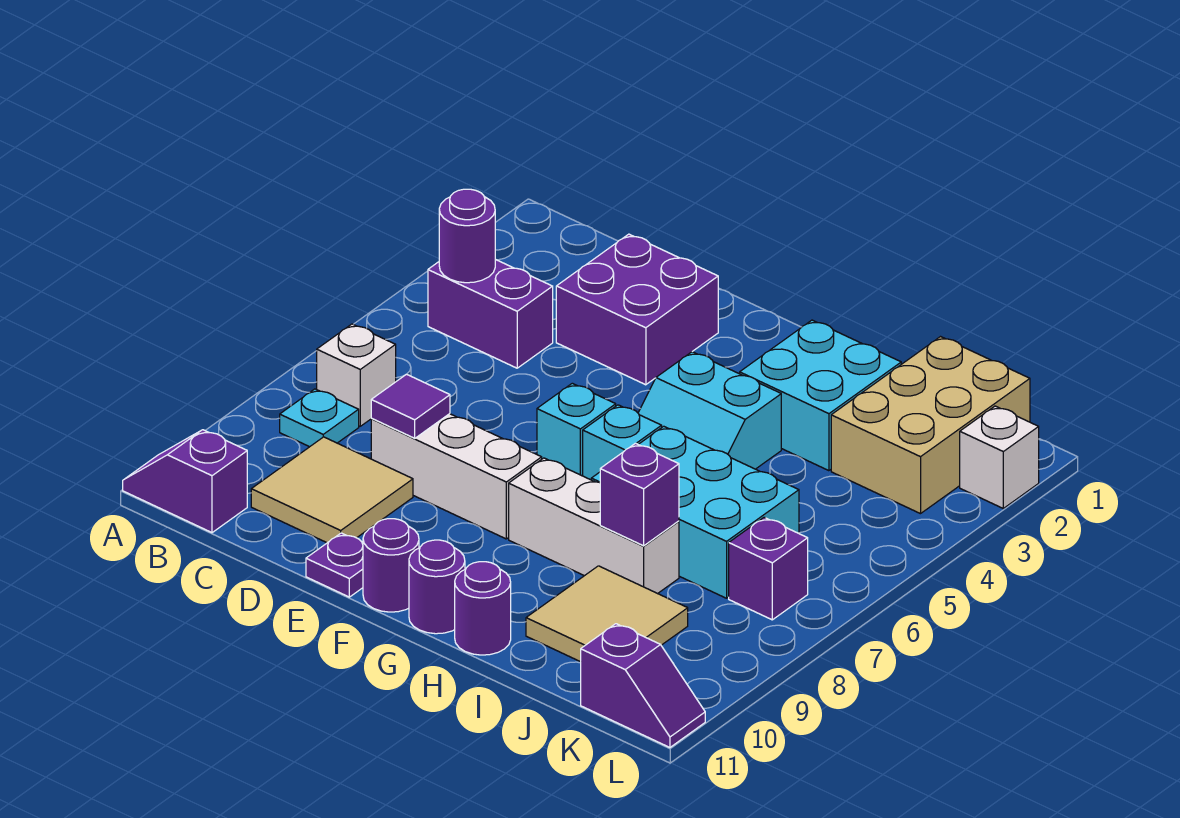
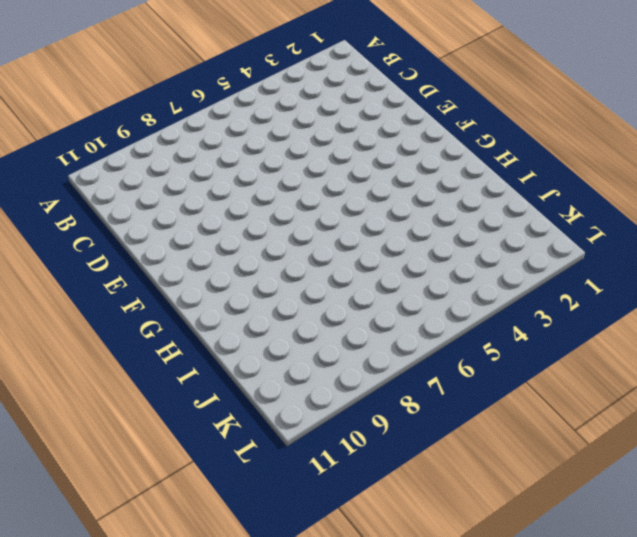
none -> purple 1x2 slope [123,430,247,533]
none -> purple 1x2 brick [428,259,553,368]
none -> white 1x1 brick [317,324,396,426]

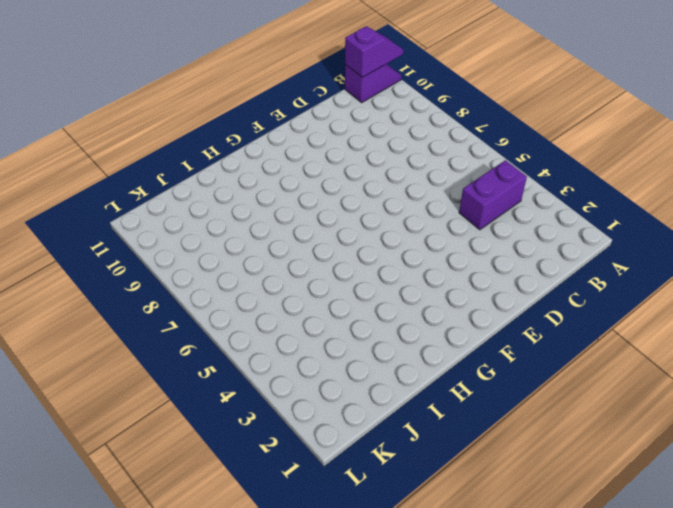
purple 1x2 slope [345,26,403,78] -> purple 1x2 slope turned to [581,624,705,747]
none -> white 1x1 brick [317,324,396,426]
none -> cyan 1x1 plate [280,389,359,447]
none -> tan 2x2 tile [251,437,413,543]

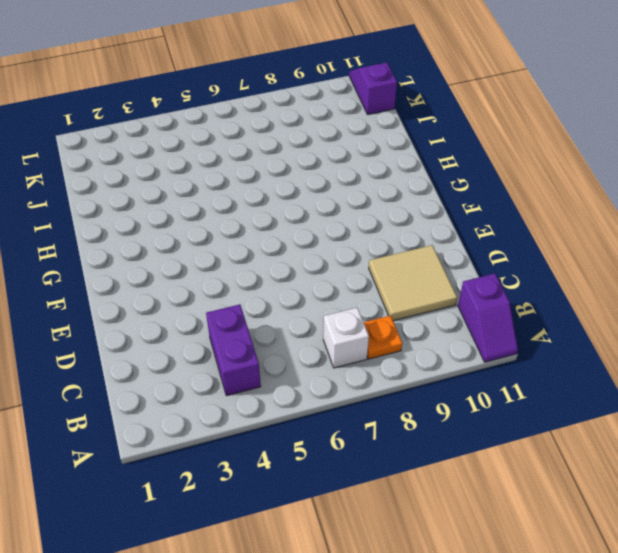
orange 1x1 plate [364,316,402,359] -> cyan 1x1 plate [280,389,359,447]
none -> purple 2x2 brick [556,234,718,385]
none -> white 1x3 brick [371,414,542,539]
none -> purple 1x1 plate [306,533,363,597]

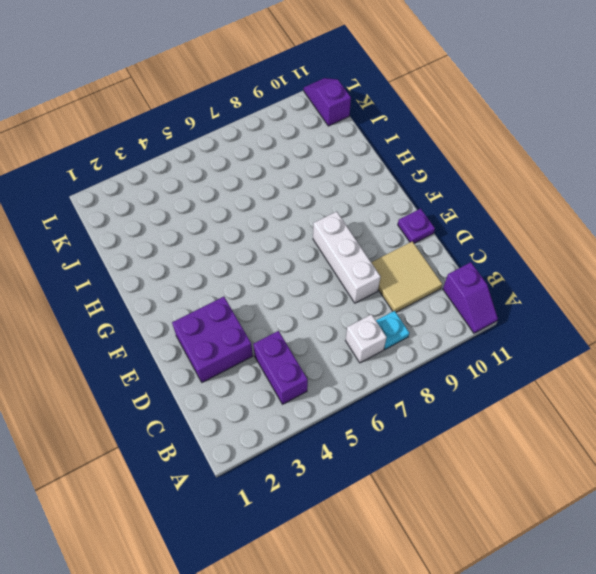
none -> cyan 1x1 brick [537,383,616,476]
none -> purple 1x1 round brick [363,519,419,612]
none -> cyan 2x2 slope [638,352,781,469]

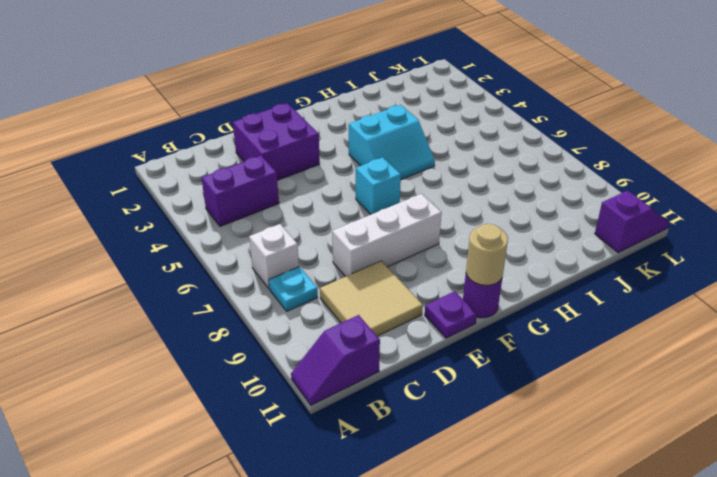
tan 1x1 round brick [466,224,508,285] -> none
none -> cyan 1x1 brick [583,405,662,480]
none -> white 1x3 brick [509,458,679,594]
none -> purple 1x1 round brick [409,540,465,634]

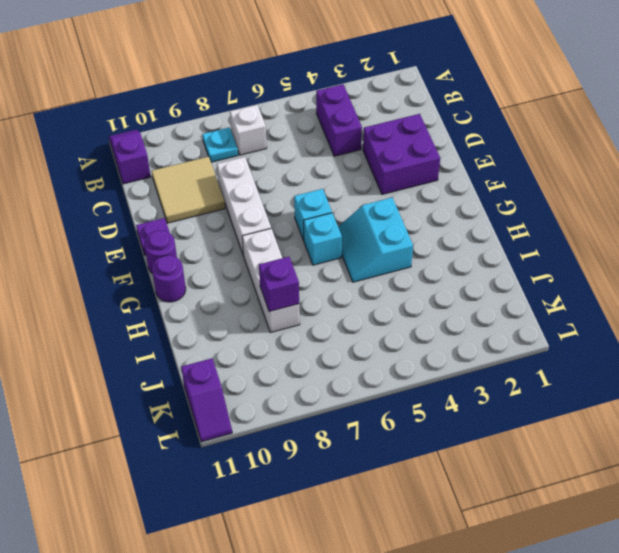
none -> cyan 2x2 brick [740,320,901,471]
none -> cyan 2x3 brick [591,426,799,598]
none -> purple 1x1 round brick [455,562,511,655]

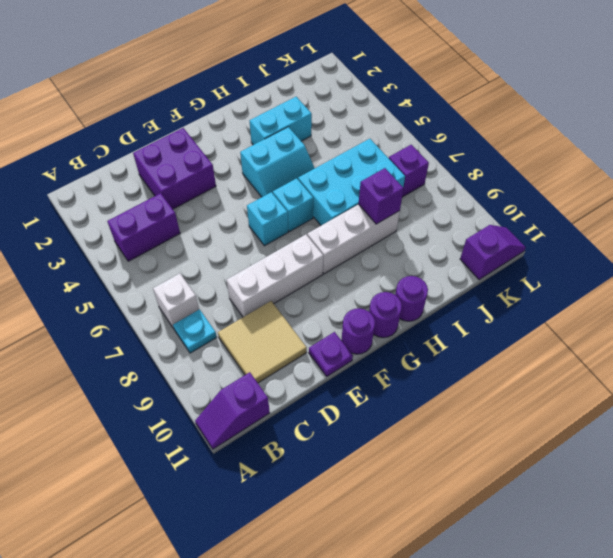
cyan 1x2 brick [250,97,312,145] -> cyan 2x2 brick [740,320,901,471]
none -> tan 2x2 tile [526,566,688,662]
none -> tan 2x3 brick [831,337,1030,514]
none -> white 1x1 brick [960,406,1039,508]

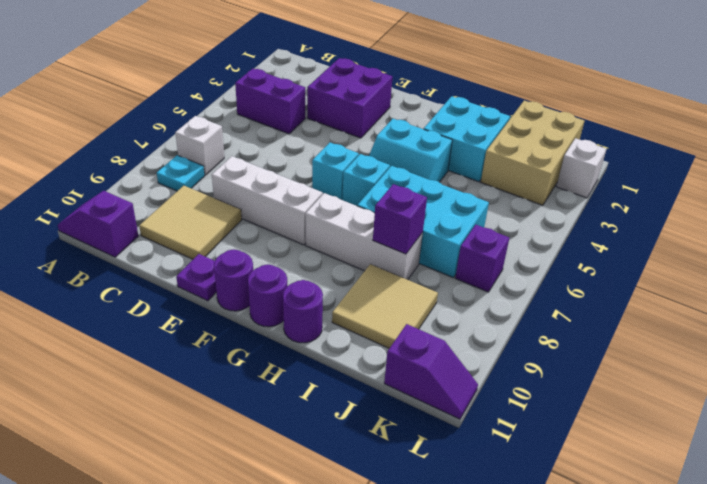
none -> purple 1x1 round brick [439,189,495,283]
none -> purple 1x1 tile [371,374,450,438]

